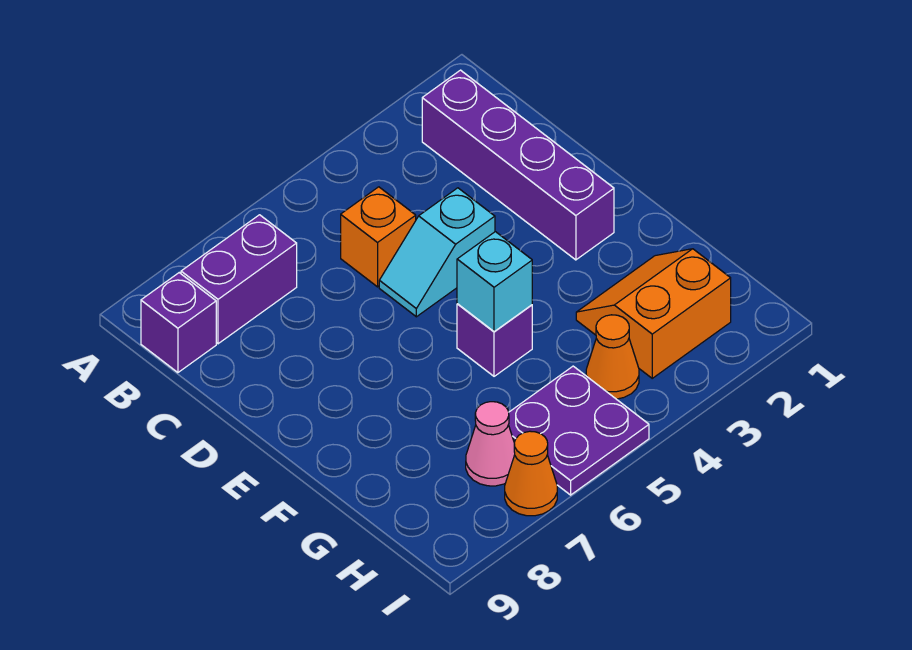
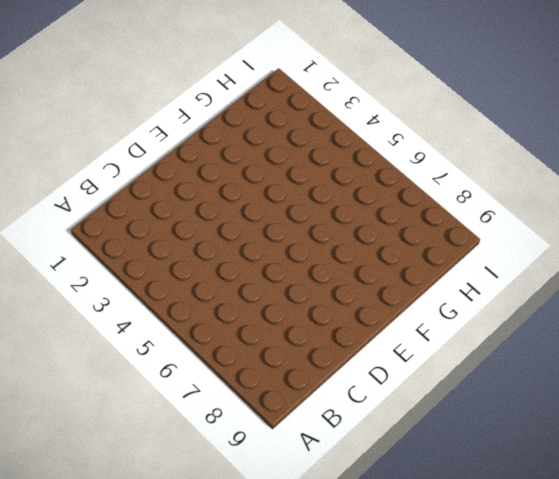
none -> purple 1x4 brick [422,70,614,260]
none -> purple 1x2 brick [181,215,297,344]
none -> purple 1x1 brick [141,273,216,373]

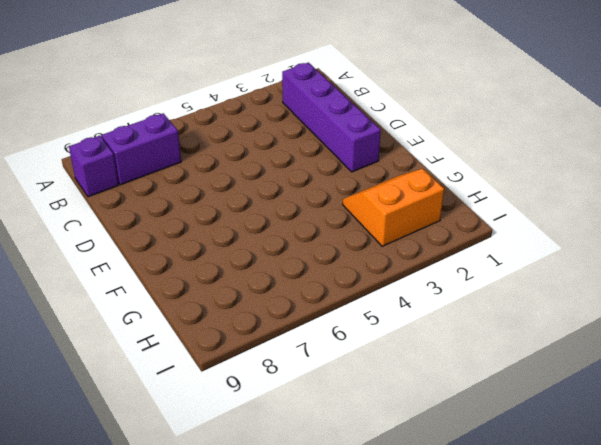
none -> orange 1x1 brick [341,187,416,287]
none -> cyan 1x2 slope [379,188,495,317]
none -> purple 1x1 brick [457,304,532,376]

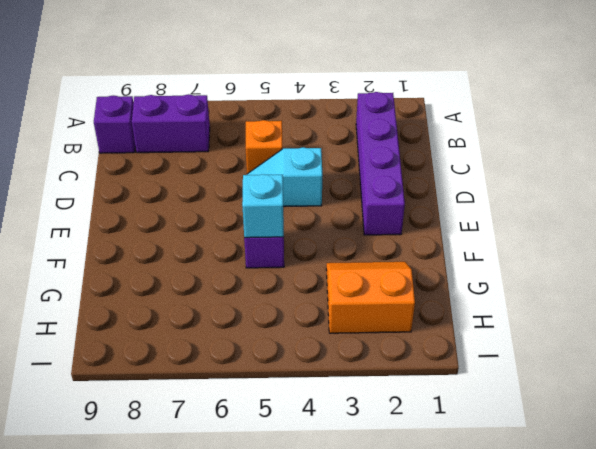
none -> orange 1x1 cone [586,315,639,399]
none -> purple 2x2 plate [508,366,649,495]
none -> pink 1x1 cone [466,402,515,486]

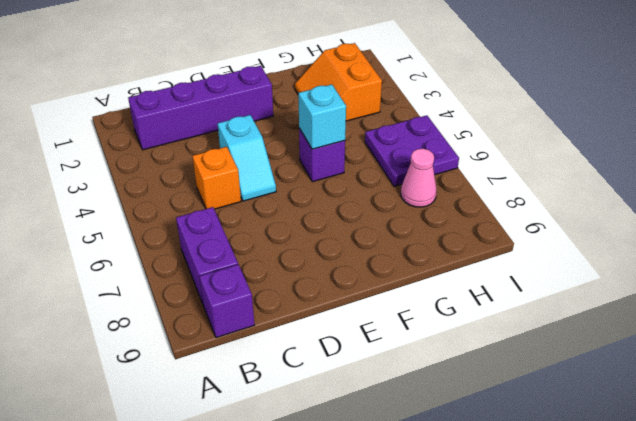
none -> orange 1x1 cone [586,315,639,399]
none -> orange 1x1 cone [505,431,557,516]

